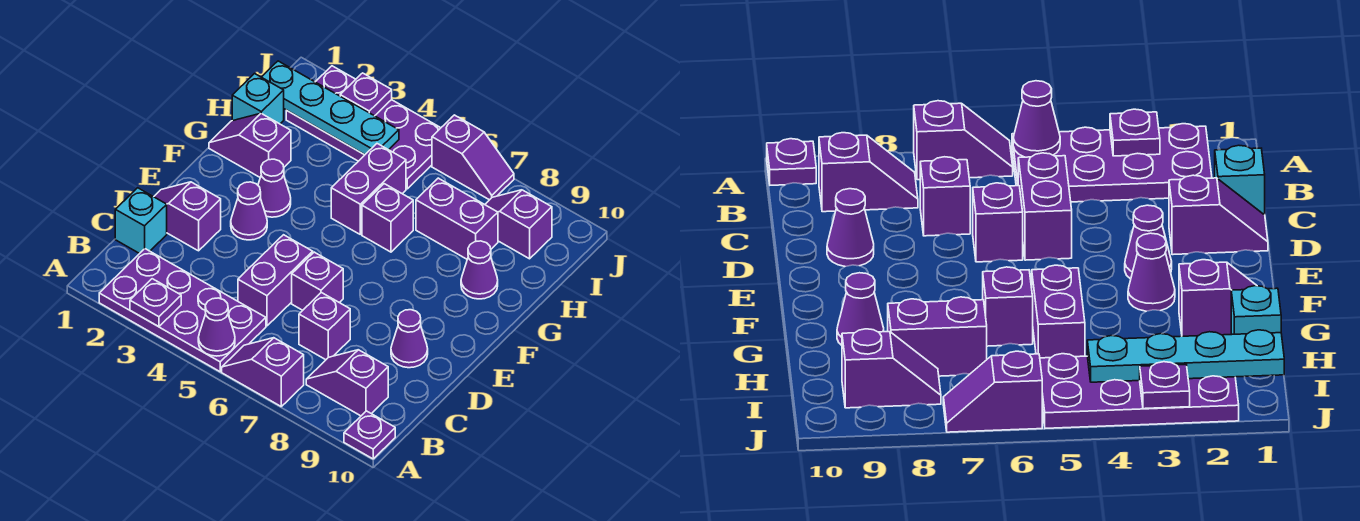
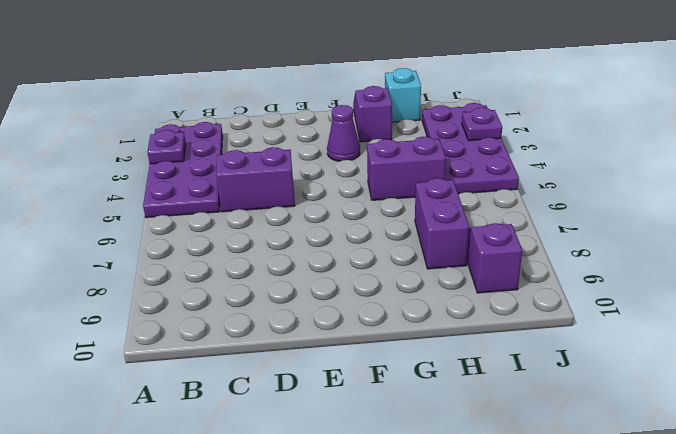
none -> purple 1x2 slope [222,338,304,406]
none -> purple 1x1 plate [344,411,395,459]
none -> purple 1x2 slope [306,350,388,416]

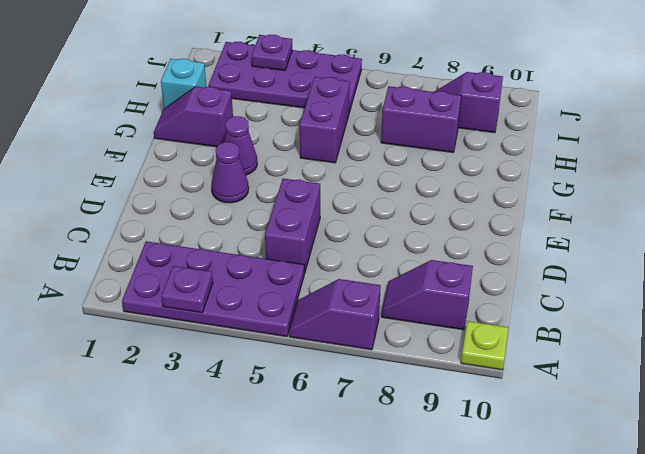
lime 1x1 plate [461,321,508,370] -> purple 1x1 plate [344,411,395,459]
none -> cyan 1x1 brick [115,188,167,254]
none -> purple 1x1 brick [299,292,350,360]
none -> purple 1x2 slope [154,182,221,251]

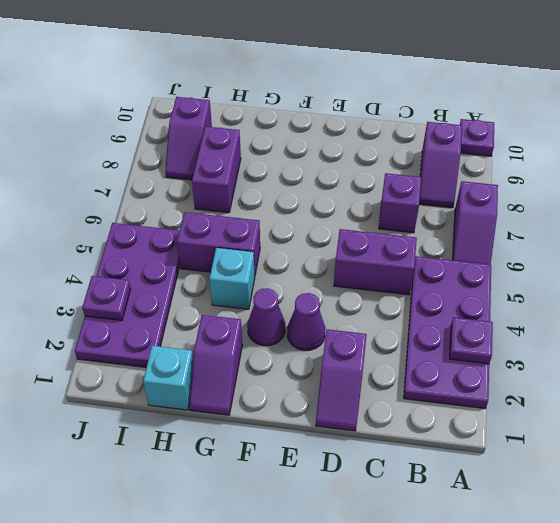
cyan 1x1 brick [209,248,255,309] -> cyan 1x1 brick moved to [115,188,167,254]
none -> purple 1x1 brick [292,252,343,310]
none -> purple 1x1 cone [391,310,428,368]
none -> purple 1x1 brick [362,184,413,252]

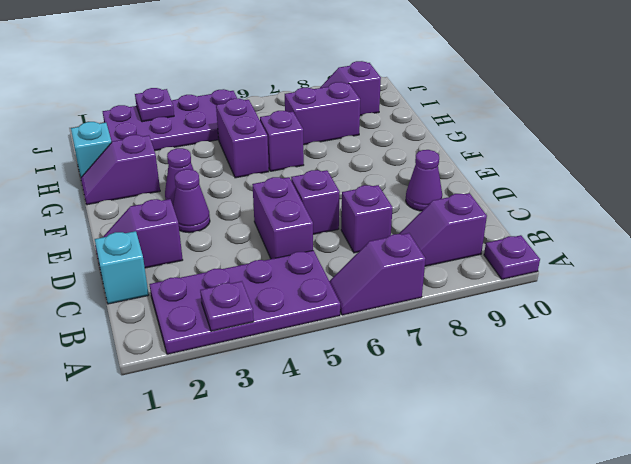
none -> purple 1x1 cone [461,241,498,299]
none -> purple 1x2 slope [432,115,514,200]
none -> purple 1x1 cone [198,298,235,356]

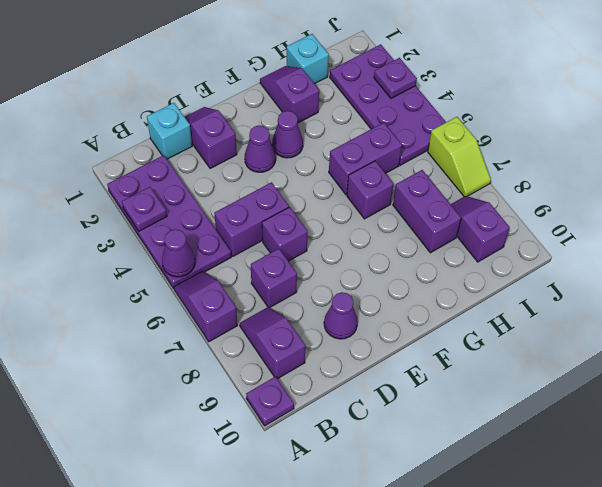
lime 1x2 slope [428,117,491,196] -> purple 1x2 slope [432,115,514,200]
none -> purple 1x1 cone [461,241,498,299]
none -> cyan 1x4 plate [262,61,399,155]

